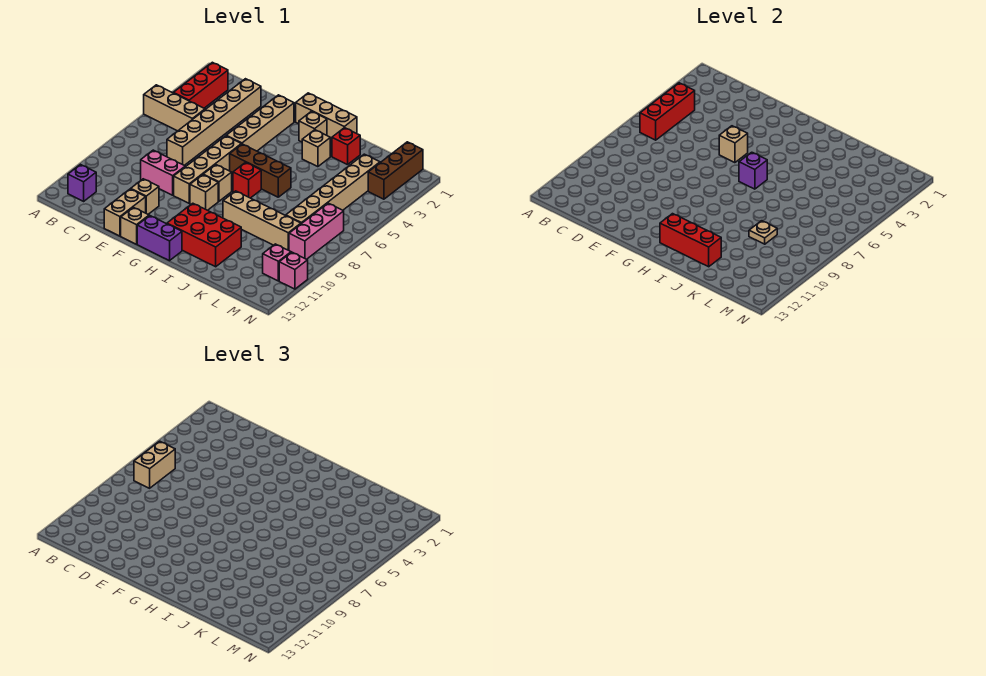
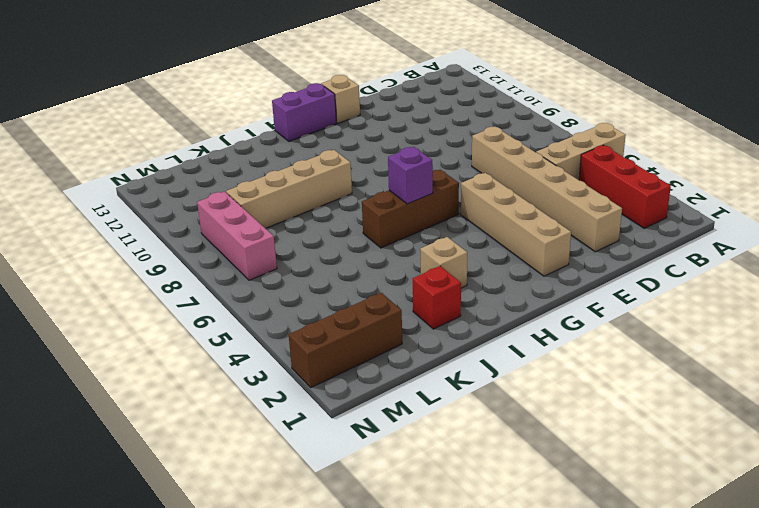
brown 1x3 brick [289,293,402,387] -> brown 1x3 brick turned to [368,142,423,199]
none -> purple 1x1 brick [68,165,96,201]
none -> pink 1x2 brick [141,150,185,195]
none -> tan 1x1 brick [131,179,159,214]
none -> tan 1x2 brick [104,189,146,236]

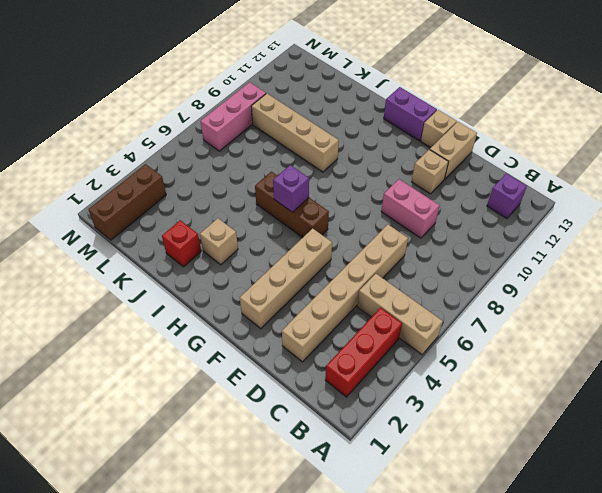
none -> tan 1x4 brick [174,136,241,203]
none -> tan 1x3 brick [296,93,357,140]
none -> tan 1x1 brick [203,165,232,201]
none -> tan 1x1 brick [190,175,218,210]

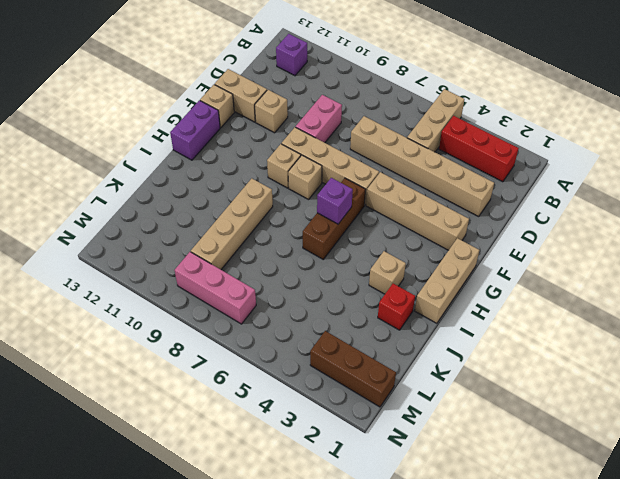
none -> tan 1x1 brick [299,111,327,142]
none -> red 1x1 brick [233,162,261,198]
none -> red 2x3 brick [167,203,241,267]
none -> tan 1x6 brick [286,154,380,224]

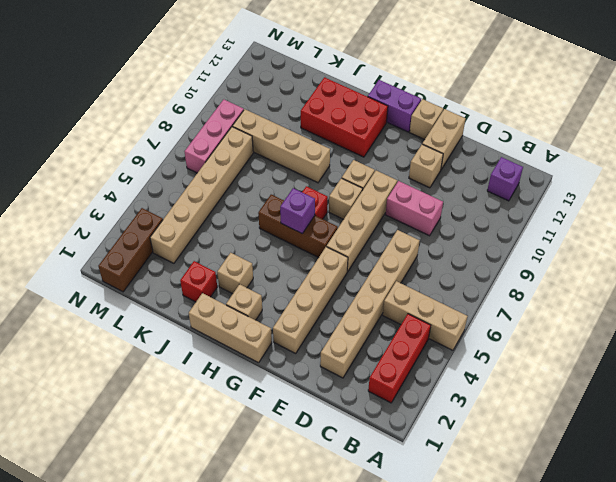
none -> pink 1x1 brick [263,244,291,281]
none -> pink 1x1 brick [279,252,308,289]
none -> red 1x3 brick [640,83,695,140]
none -> tan 1x1 brick [719,126,748,163]

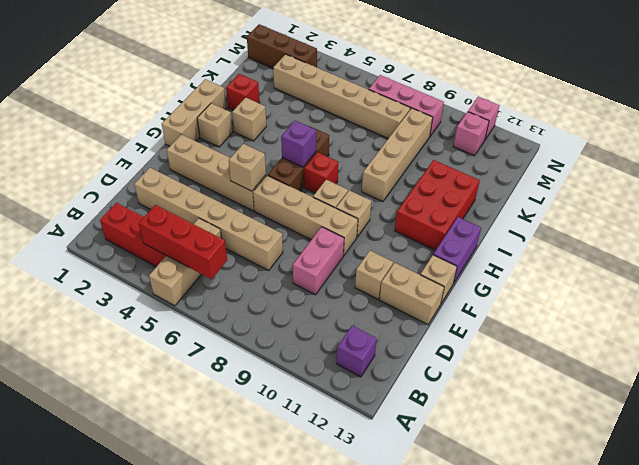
none -> red 1x3 brick [660,214,721,267]
none -> tan 1x1 plate [749,221,777,244]
none -> tan 1x2 brick [134,441,175,488]

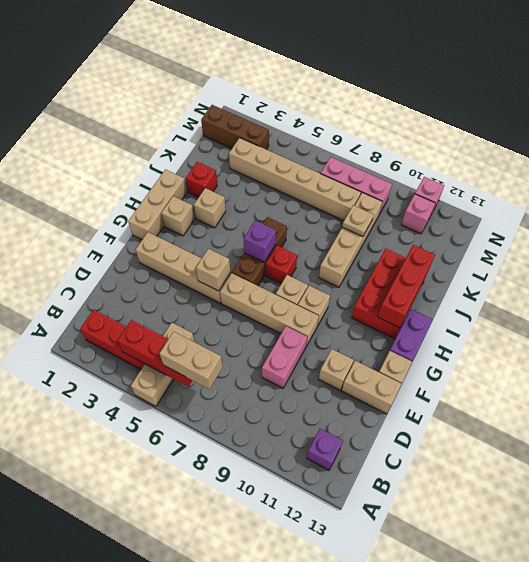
none -> tan 1x6 brick [167,79,261,165]

